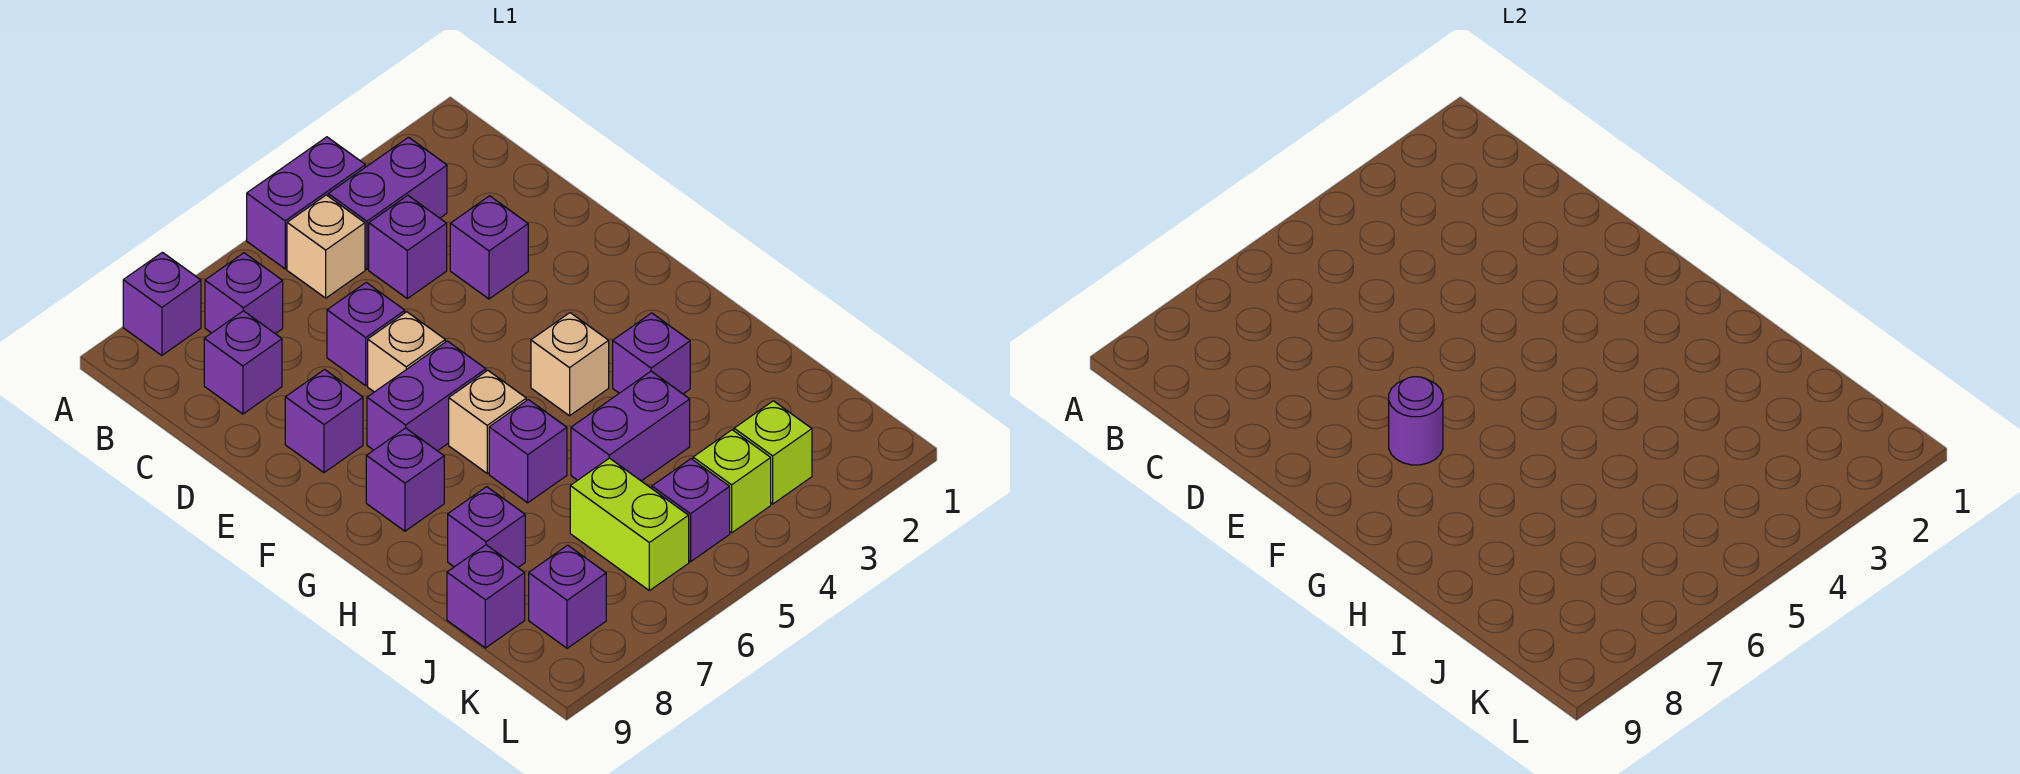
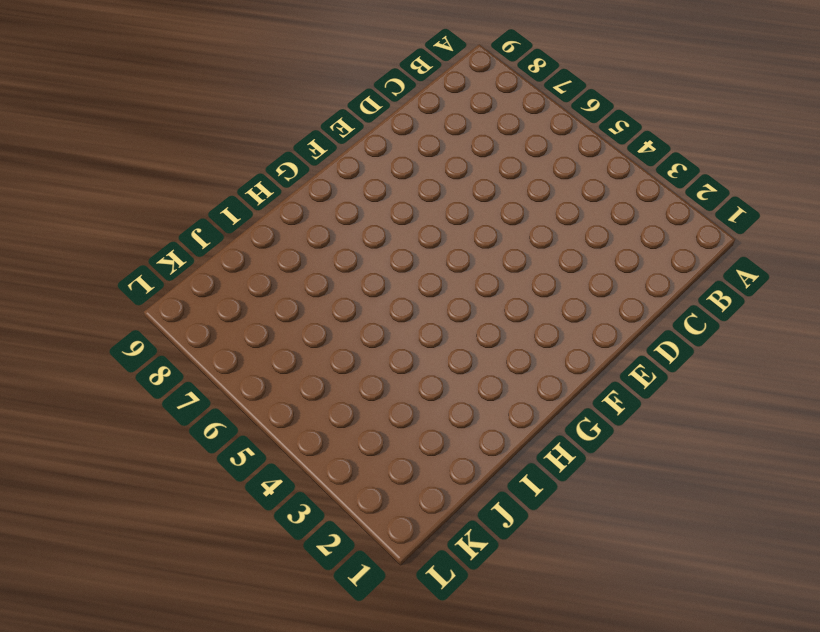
none -> purple 1x2 brick [247,137,365,269]
none -> purple 1x1 brick [123,252,201,355]
none -> purple 1x2 brick [328,137,447,269]

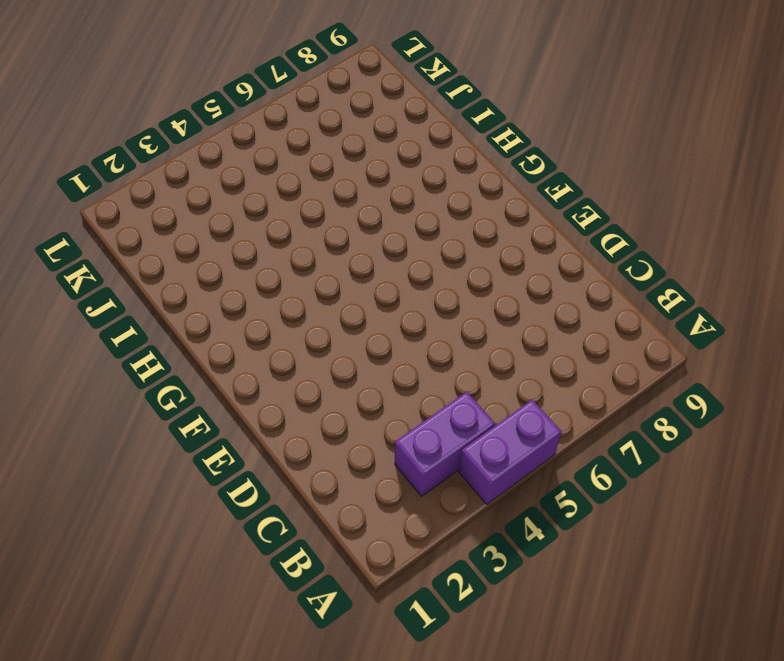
none -> purple 1x1 brick [123,252,201,355]
none -> tan 1x1 brick [287,195,365,298]
none -> purple 1x1 brick [205,253,283,334]

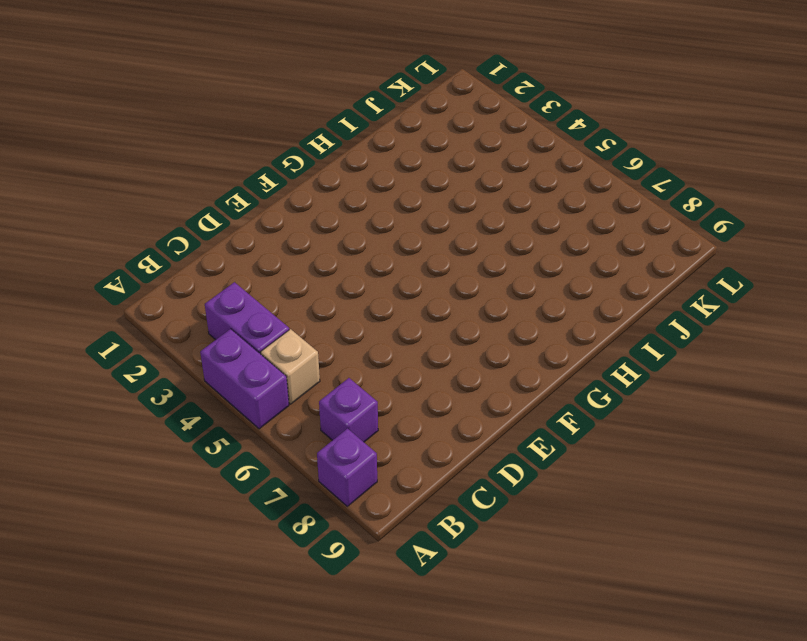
none -> purple 1x1 brick [369,196,447,298]
none -> purple 1x1 brick [204,311,282,414]
none -> purple 1x1 brick [450,196,528,299]

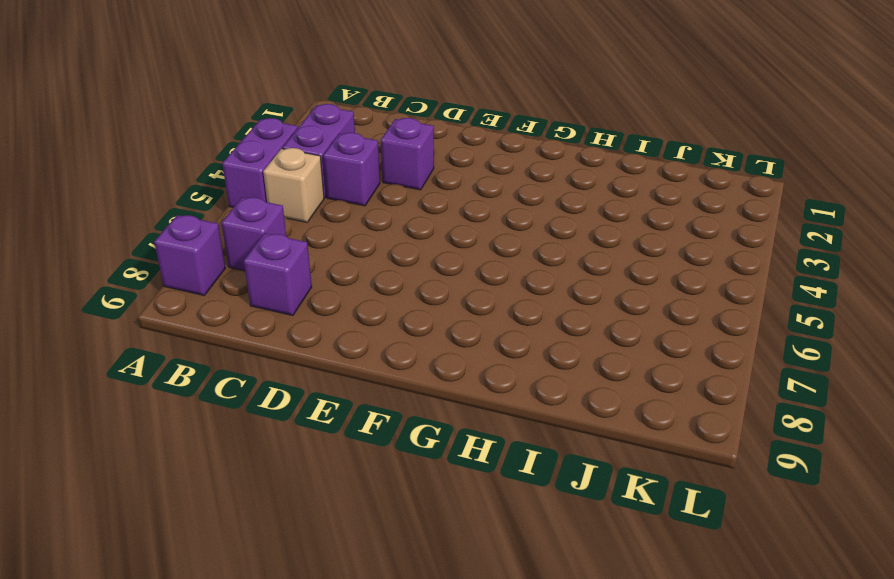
none -> purple 1x1 brick [327,283,405,385]
none -> tan 1x1 brick [368,312,445,392]
none -> purple 1x1 brick [285,370,363,473]

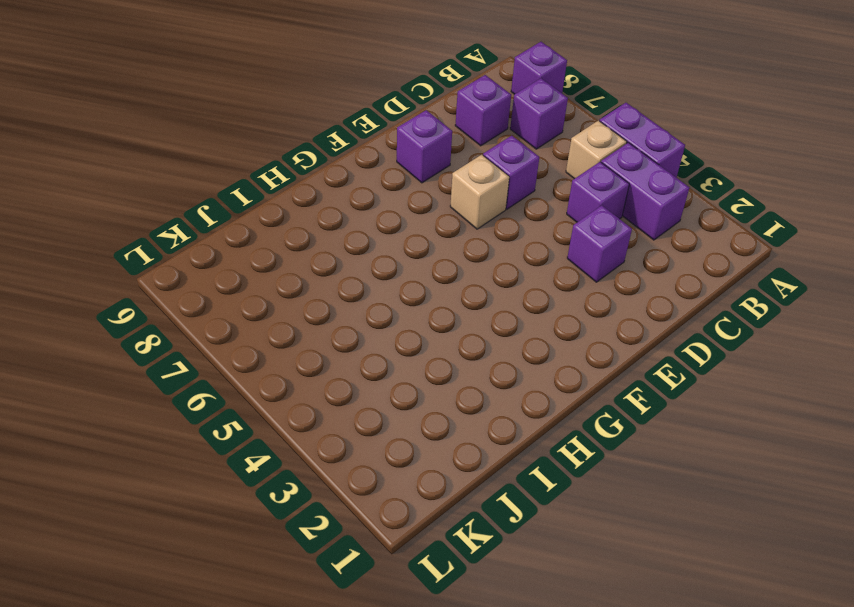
none -> purple 1x2 brick [367,341,486,451]
none -> tan 1x1 brick [531,313,609,416]
none -> tan 1x1 brick [449,370,526,473]

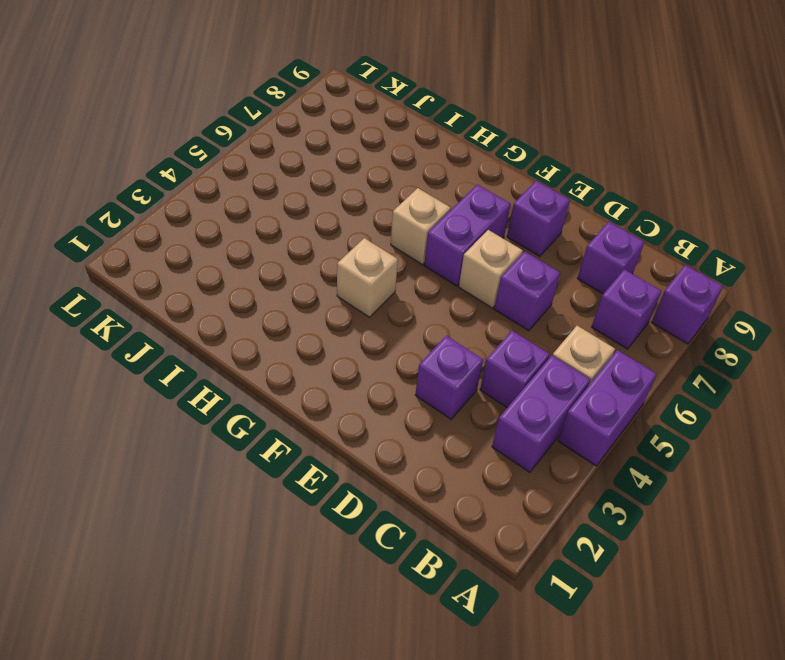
none -> purple 1x1 brick [366,428,444,531]
none -> purple 1x1 brick [613,313,690,394]
none -> purple 1x1 brick [489,400,567,503]

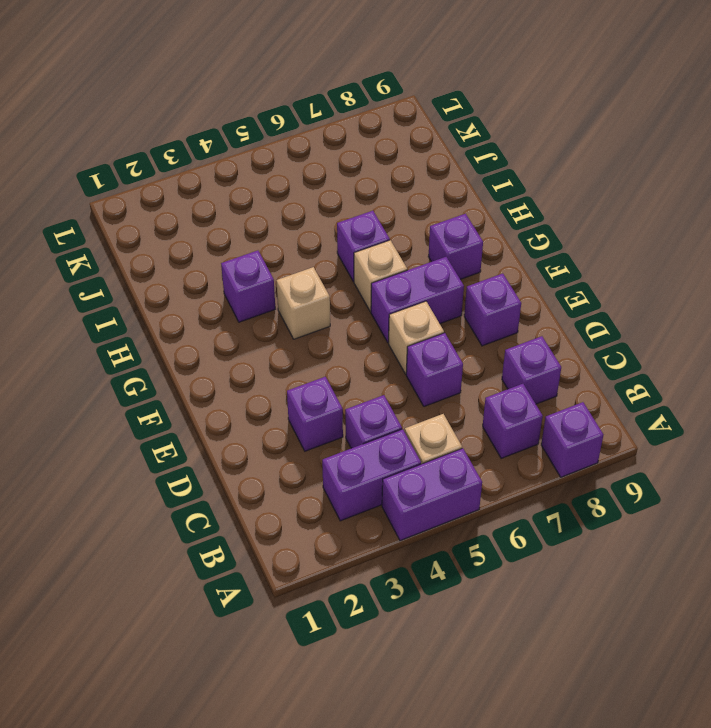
none -> purple 1x2 brick [571,371,690,481]
none -> purple 1x1 brick [448,487,525,567]
none -> lime 1x2 brick [570,458,689,591]

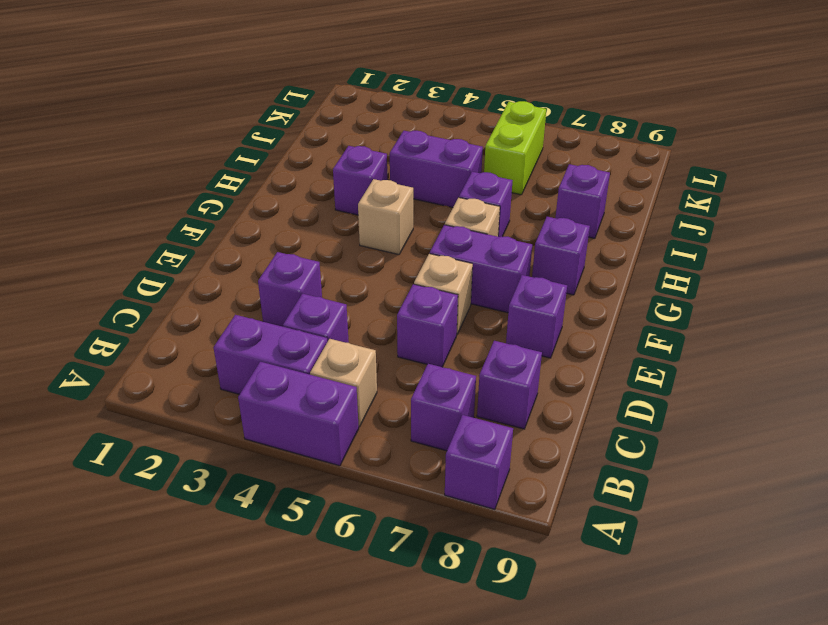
none -> purple 1x1 brick [447,545,525,648]
none -> lime 1x1 brick [734,401,812,504]
none -> lime 1x1 brick [693,430,771,533]

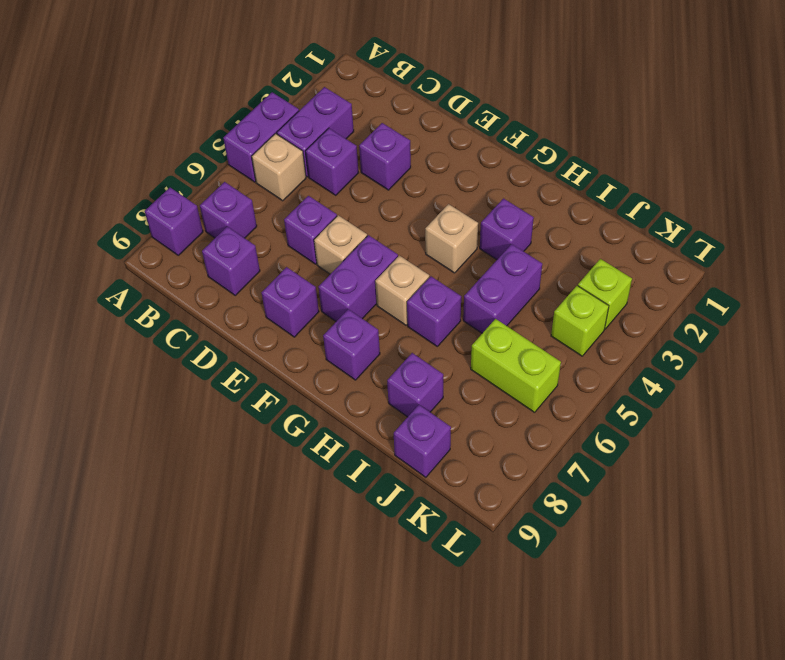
none -> purple 1x1 brick [652,459,730,562]
none -> purple 1x1 brick [529,545,606,648]
none -> purple 1x1 round brick [1389,377,1443,465]

